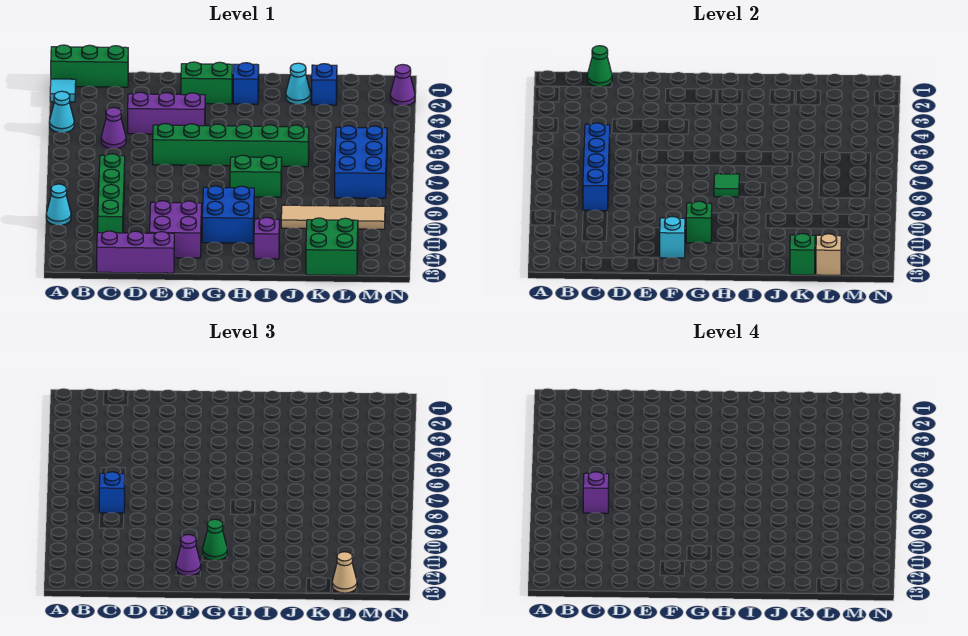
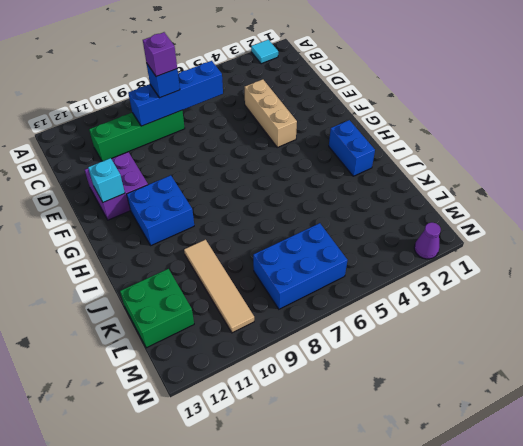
tan 1x3 brick [245,79,297,147] -> purple 1x3 brick [128,92,205,134]
blue 1x2 brick [329,120,375,176] -> blue 1x1 brick [233,63,259,104]
none -> green 1x3 brick [51,45,128,87]
none -> cyan 1x1 cone [49,91,74,133]
none -> cyan 1x1 cone [46,184,71,225]
none -> purple 1x1 cone [101,107,126,149]

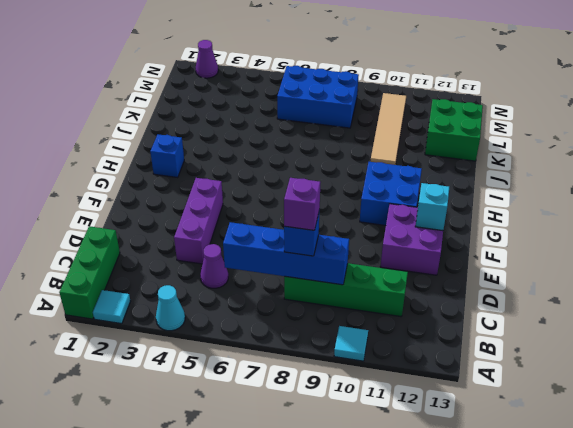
cyan 1x1 tile [334,326,368,361] -> cyan 1x1 cone [46,184,71,225]
none -> purple 1x3 brick [97,231,174,273]
none -> green 1x6 brick [153,124,309,167]
none -> green 1x2 brick [181,62,232,104]
none -> green 1x2 brick [230,155,282,197]

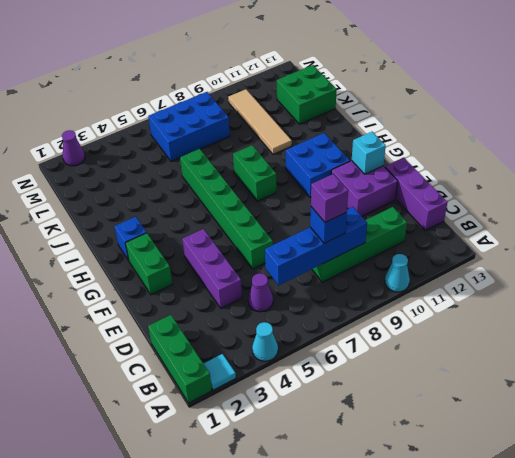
none -> purple 1x1 brick [254,217,279,259]
none -> cyan 1x1 cone [286,63,311,104]
none -> blue 1x1 brick [312,64,337,105]
none -> green 1x1 cone [587,46,612,87]

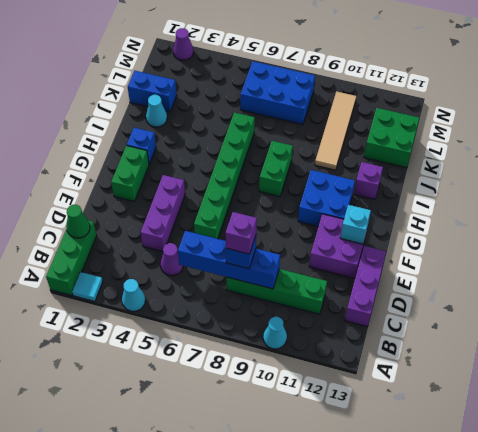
blue 1x2 brick [128,71,177,112] -> blue 1x1 brick [312,64,337,105]
none -> green 1x1 brick [686,201,712,243]
none -> green 1x1 tile [714,174,739,197]
none -> green 1x1 brick [790,233,815,275]
none -> tan 1x1 brick [816,234,841,275]

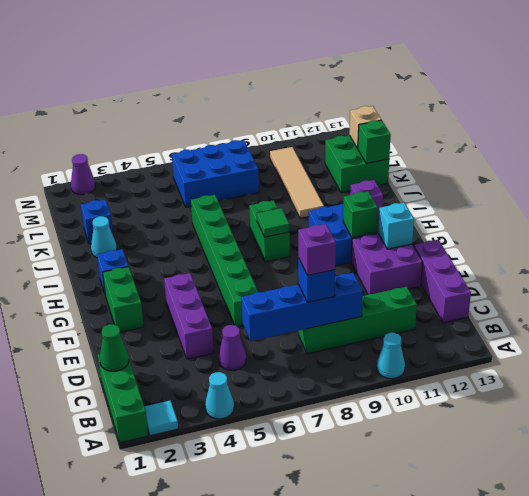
none -> purple 1x1 cone [176,535,201,576]
none -> green 1x1 cone [203,519,227,560]
none -> tan 1x1 cone [332,552,357,593]

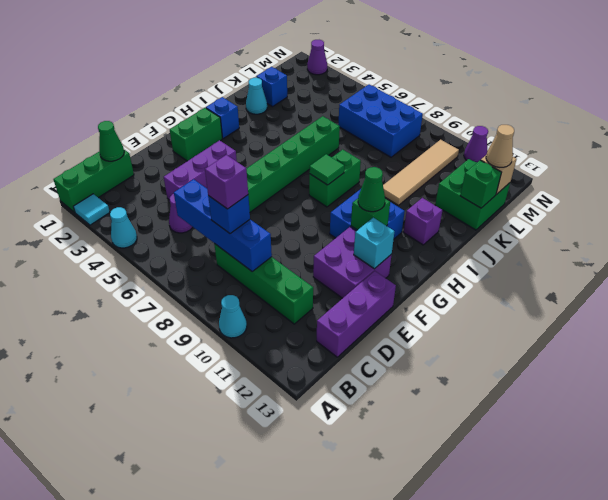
purple 1x1 cone [464,126,488,162] -> purple 1x1 cone moved to [176,535,201,576]

